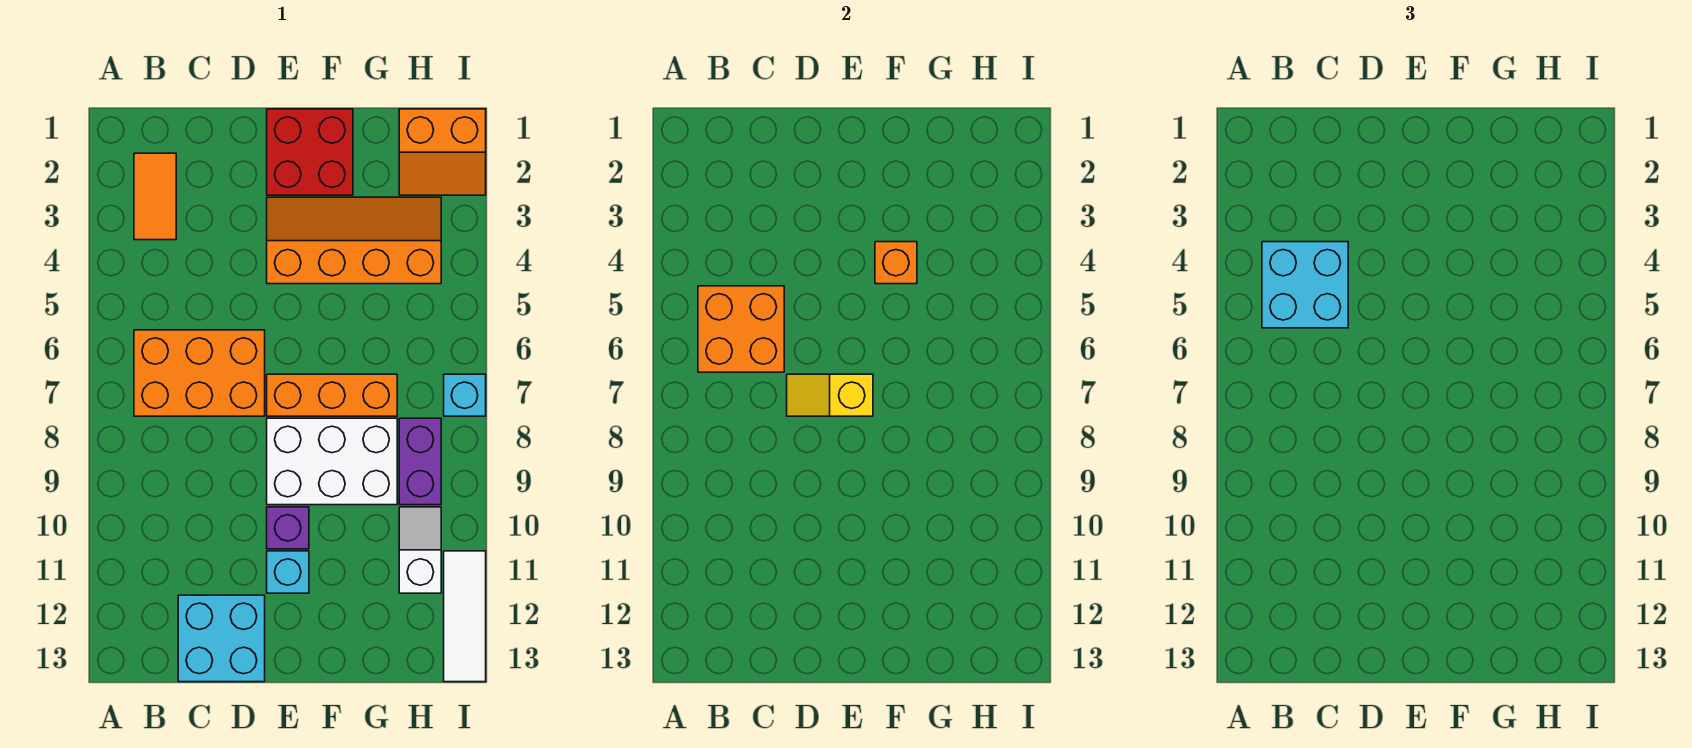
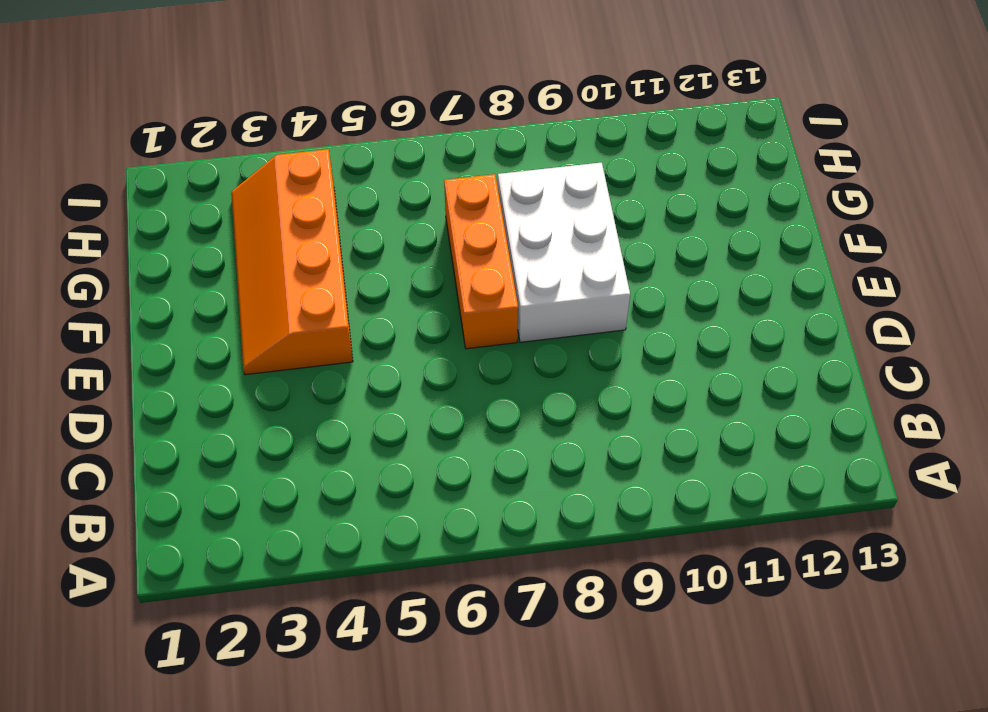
none -> orange 1x2 tile [134,153,176,240]
none -> orange 2x3 brick [134,330,265,416]
none -> cyan 2x2 brick [178,595,265,682]

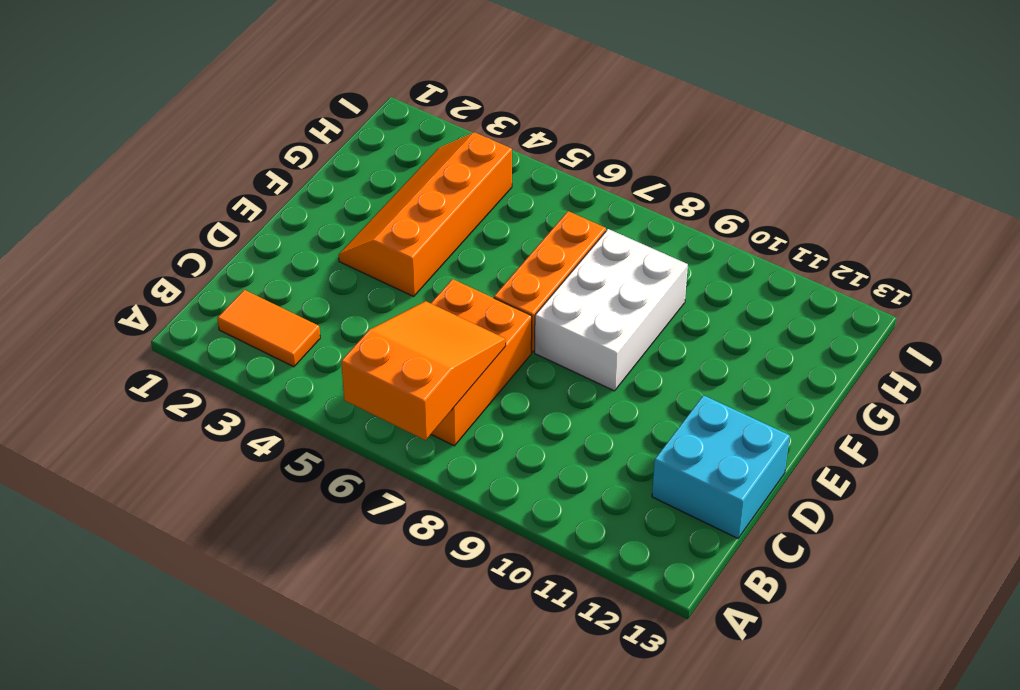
orange 2x3 slope [341,301,506,440] -> orange 2x2 brick [698,286,784,372]
none -> red 2x2 brick [267,109,353,195]
none -> purple 1x1 brick [267,507,309,549]
none -> cyan 1x1 brick [267,551,309,593]

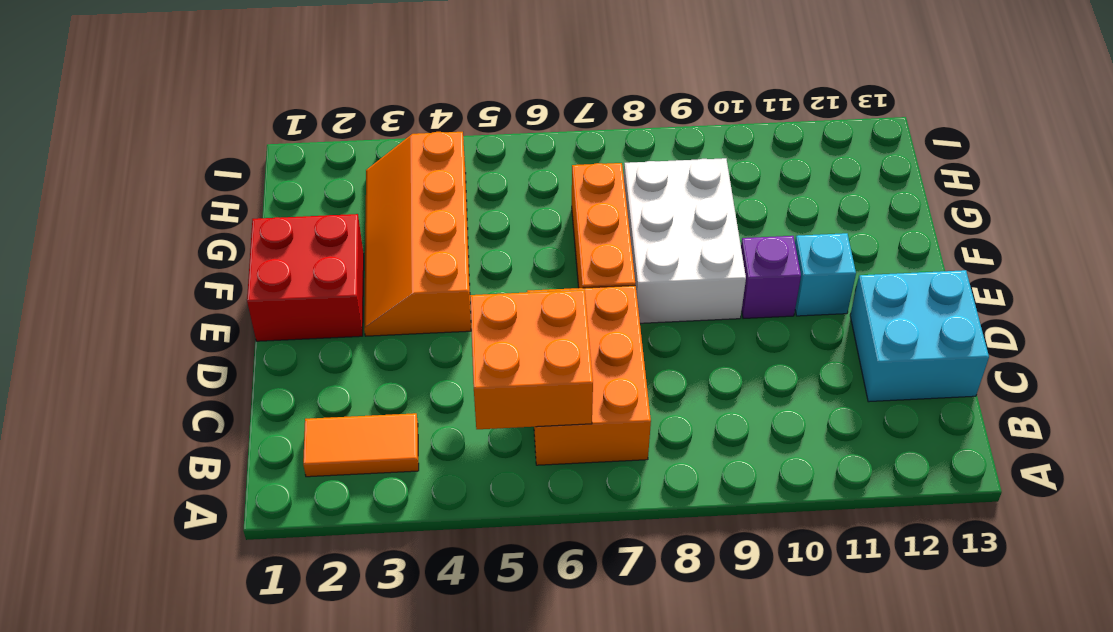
none -> orange 2x2 slope [399,109,486,195]
none -> purple 1x2 brick [399,418,441,505]
none -> white 1x2 slope [399,507,441,593]

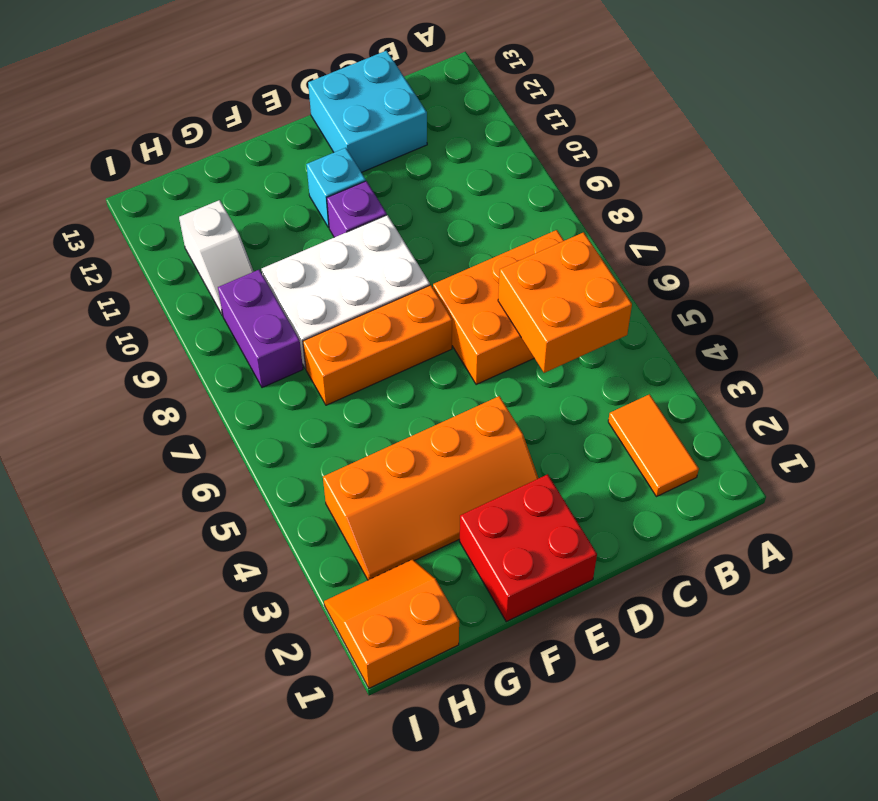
none -> cyan 1x1 brick [444,374,486,416]
none -> white 1x3 tile [444,551,486,682]
none -> yellow 1x2 slope [787,374,873,416]

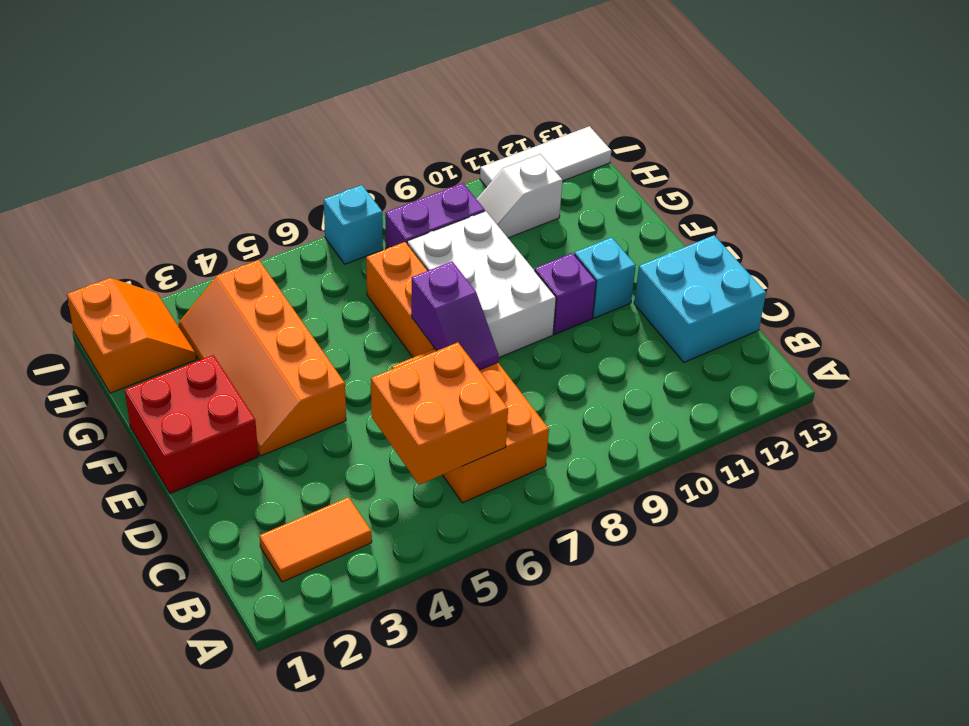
purple 1x2 slope [411,261,499,370] -> yellow 1x2 slope [787,374,873,416]
none -> orange 1x1 brick [875,242,917,284]
none -> cyan 2x2 brick [1262,242,1348,328]

